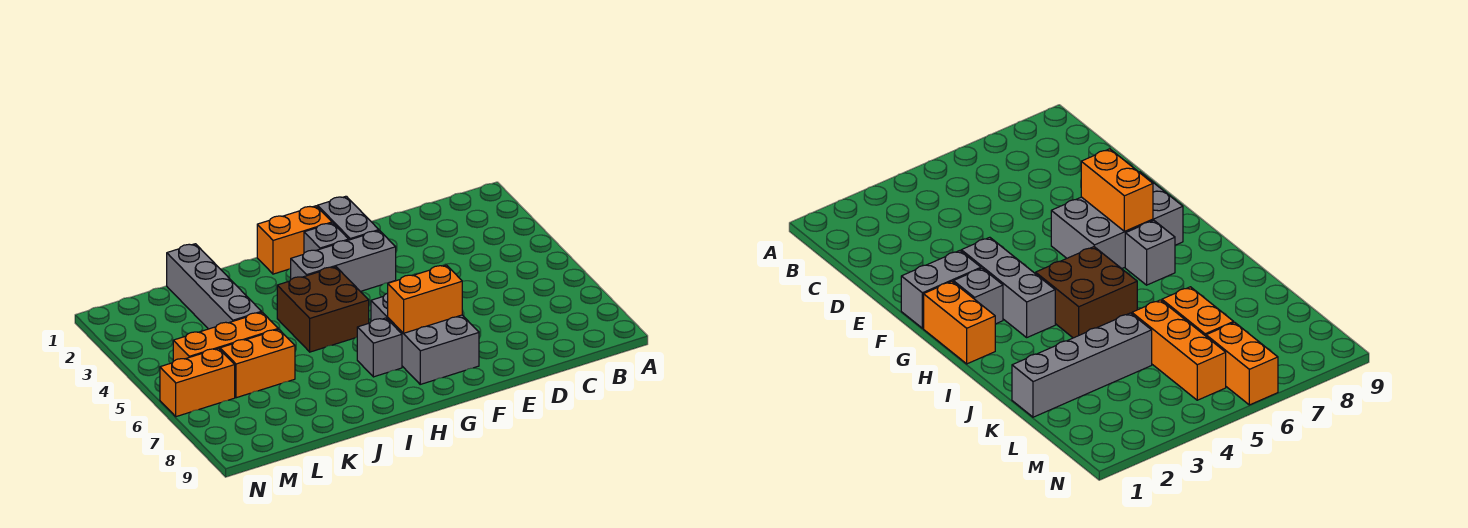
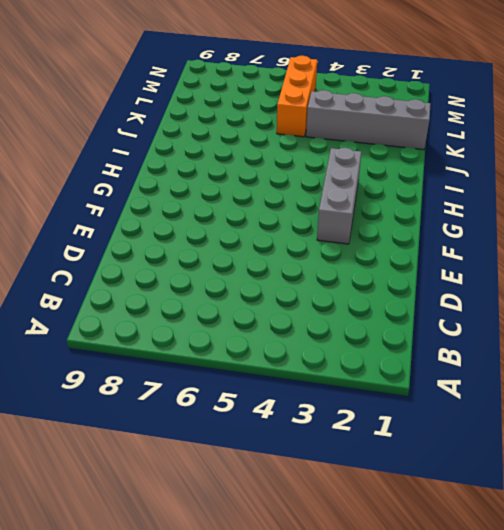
none -> grey 1x2 brick [318,196,379,240]
none -> grey 2x3 brick [371,293,479,384]
none -> orange 1x2 brick [257,206,332,274]

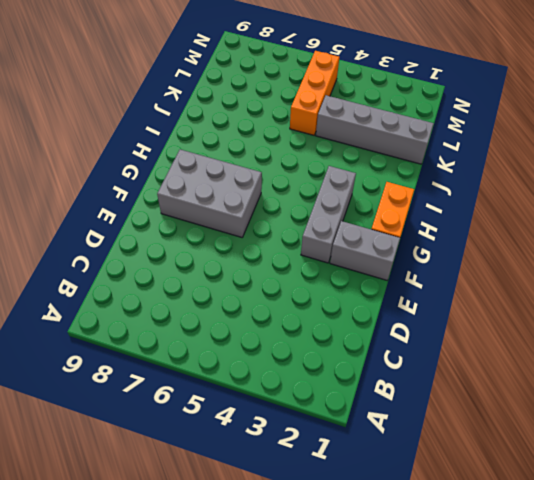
none -> grey 1x1 brick [304,223,349,253]
none -> brown 2x2 brick [277,267,369,352]
none -> grey 1x1 brick [357,318,402,377]

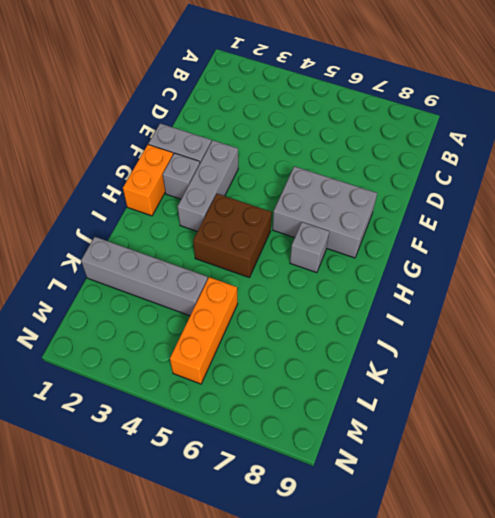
none -> orange 1x2 brick [220,329,295,398]
none -> orange 1x2 brick [160,348,235,417]
none -> orange 1x2 brick [388,265,462,333]

